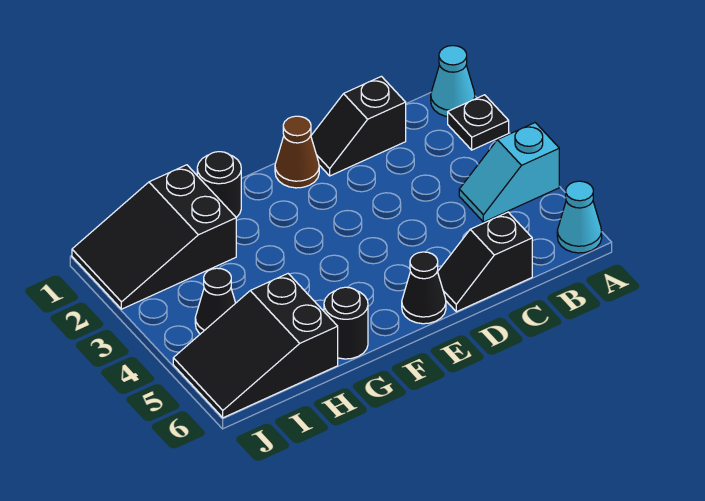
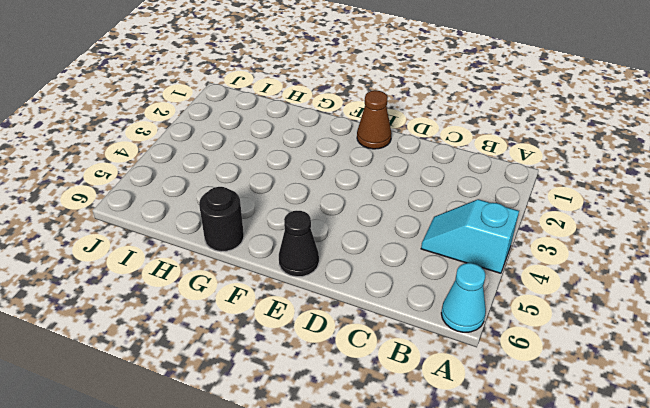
none -> cyan 1x1 cone [431,46,475,117]
none -> black 1x1 plate [448,95,509,150]
none -> black 1x2 slope [311,76,406,176]

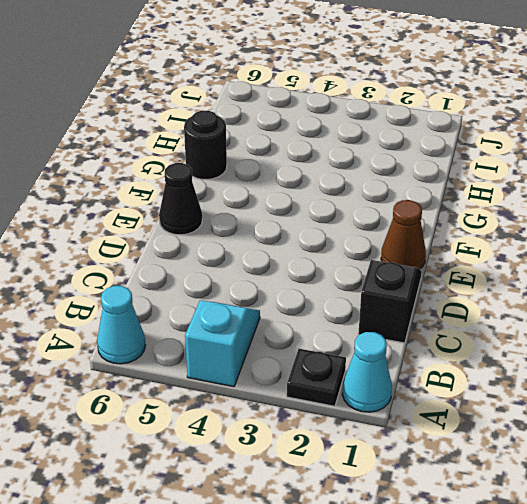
none -> black 1x2 slope [438,212,532,312]
none -> black 1x1 round brick [197,152,241,218]
none -> black 2x3 slope [72,165,236,309]

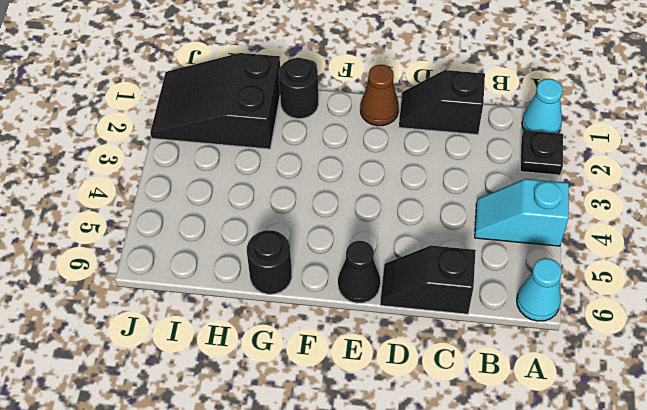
none -> black 2x3 slope [173,274,338,418]
none -> black 1x1 cone [195,268,235,334]

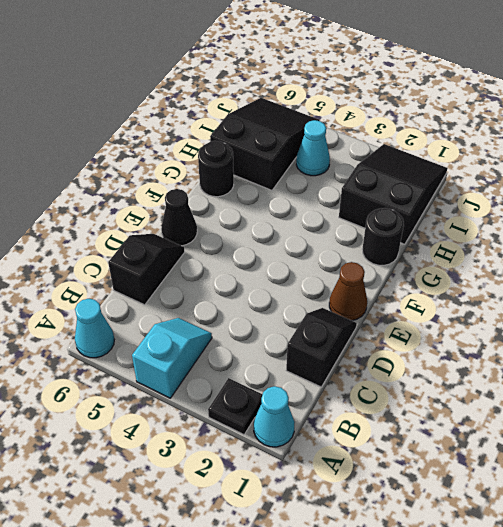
cyan 1x1 cone [296,120,330,176] -> black 1x1 cone [195,268,235,334]

